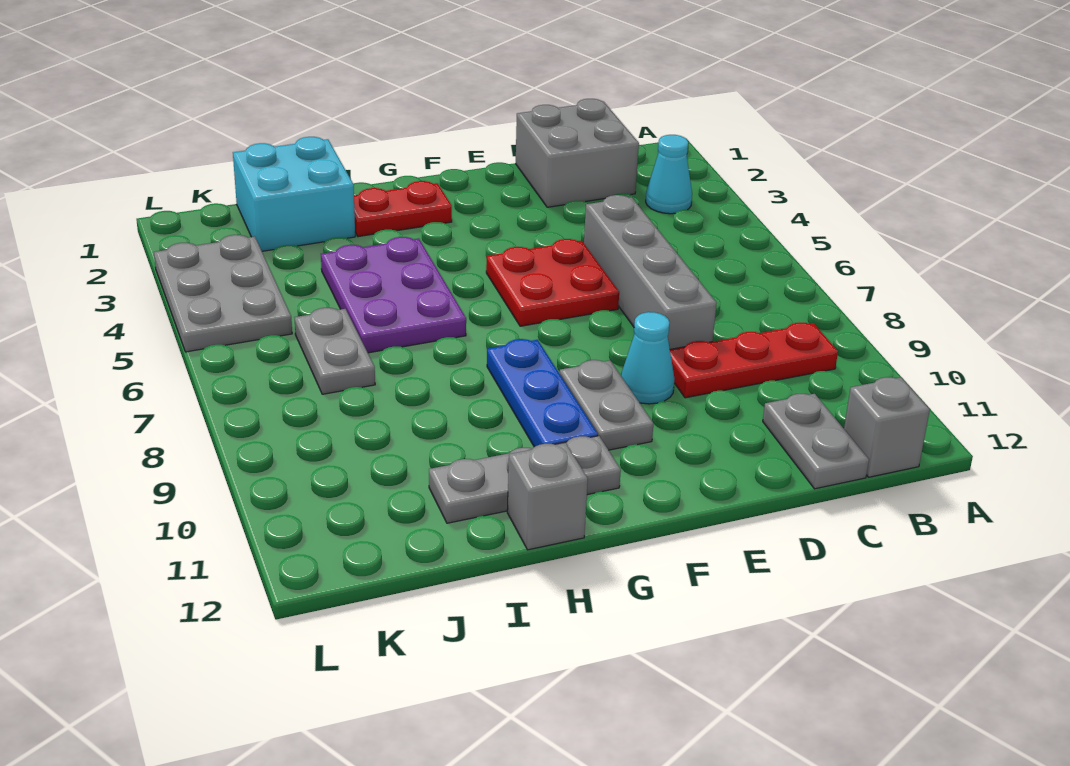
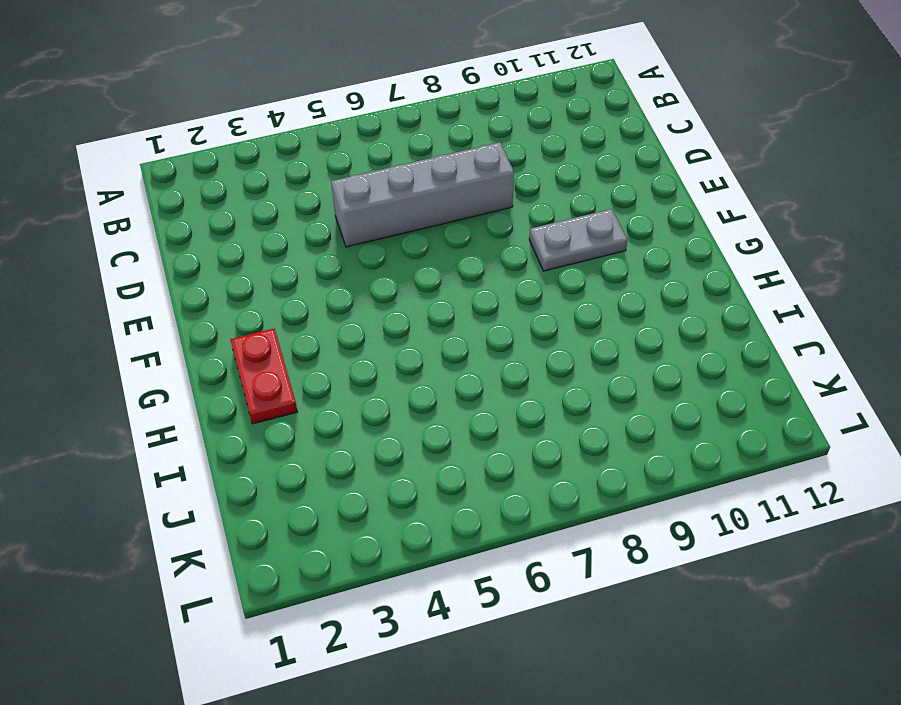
none -> cyan 1x1 cone [646,135,692,214]
none -> red 1x3 plate [670,323,838,398]
none -> grey 1x1 brick [844,377,930,477]

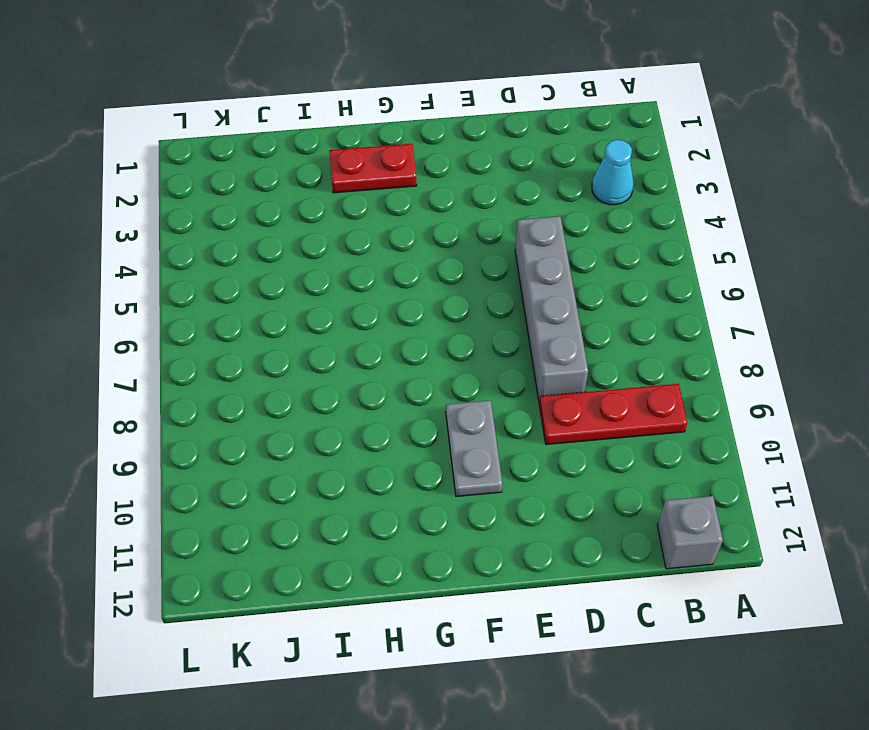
none -> grey 2x2 brick [516,99,639,207]
none -> grey 1x2 plate [763,394,869,489]
none -> red 2x2 plate [486,239,619,326]

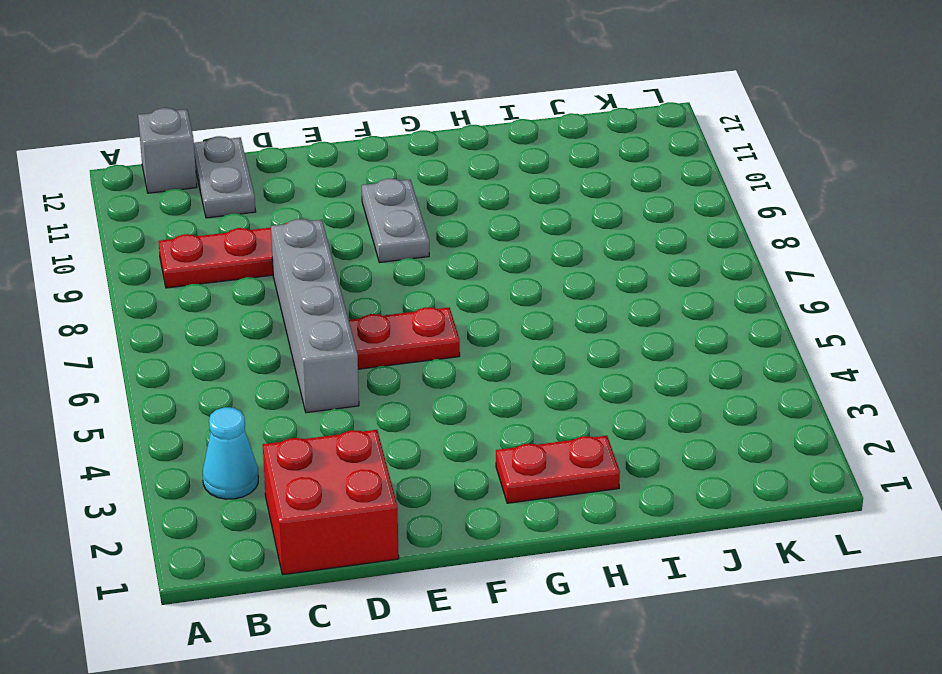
red 2x2 brick [263,430,399,575] -> grey 2x2 brick [516,99,639,207]
red 1x2 plate [349,307,460,369] -> red 2x2 plate [486,239,619,326]
none -> cyan 1x1 cone [621,312,675,404]
none -> blue 1x3 plate [487,339,598,447]
none -> grey 1x3 plate [429,436,621,523]

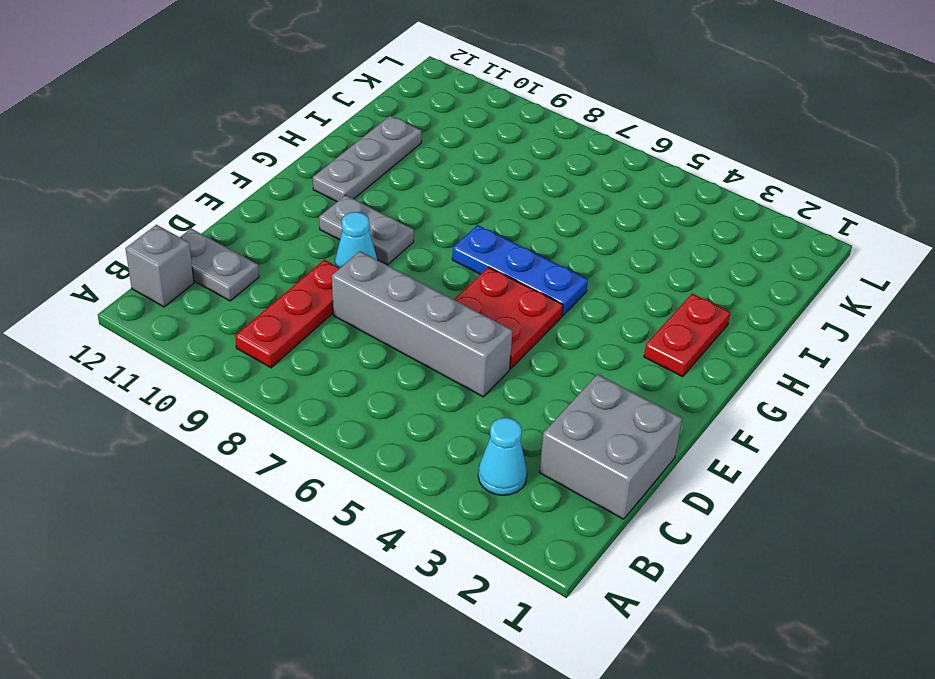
blue 1x3 plate [452,225,588,316] -> blue 1x3 plate moved to [487,339,598,447]
none -> purple 2x3 plate [321,237,466,353]
none -> grey 1x1 brick [507,443,588,550]
none -> cyan 2x2 brick [233,137,355,251]

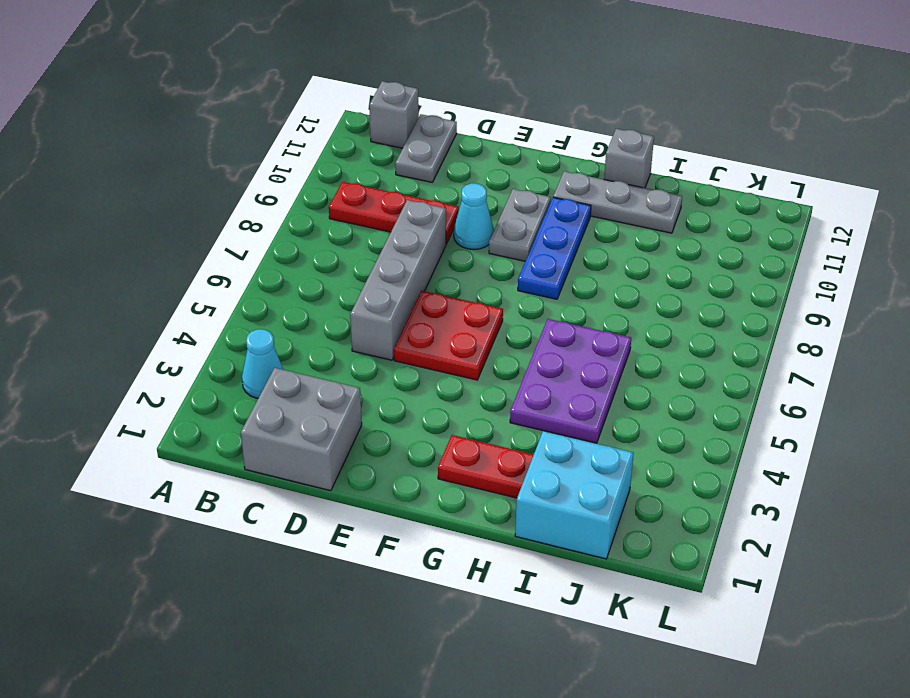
none -> grey 1x2 plate [294,307,375,394]
none -> grey 2x3 plate [154,235,292,352]

